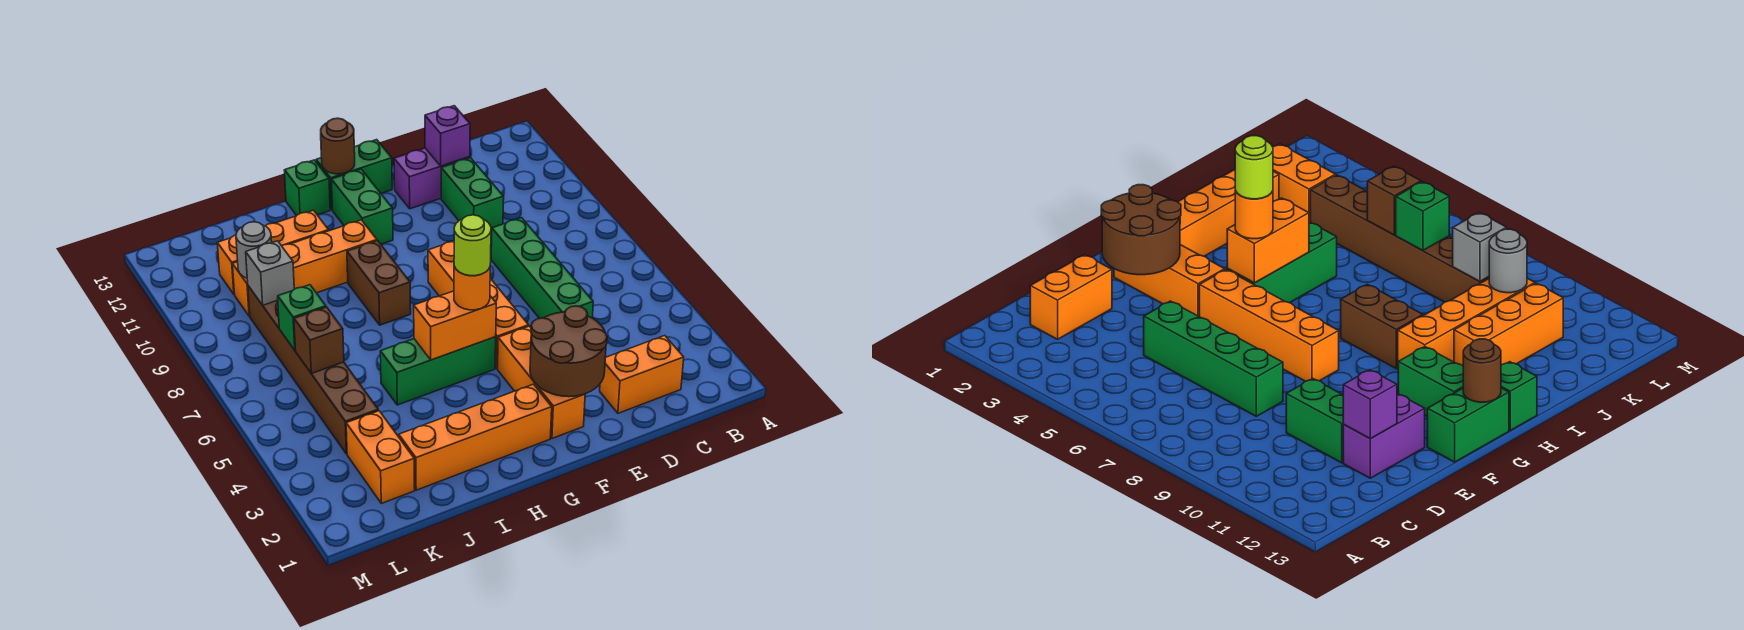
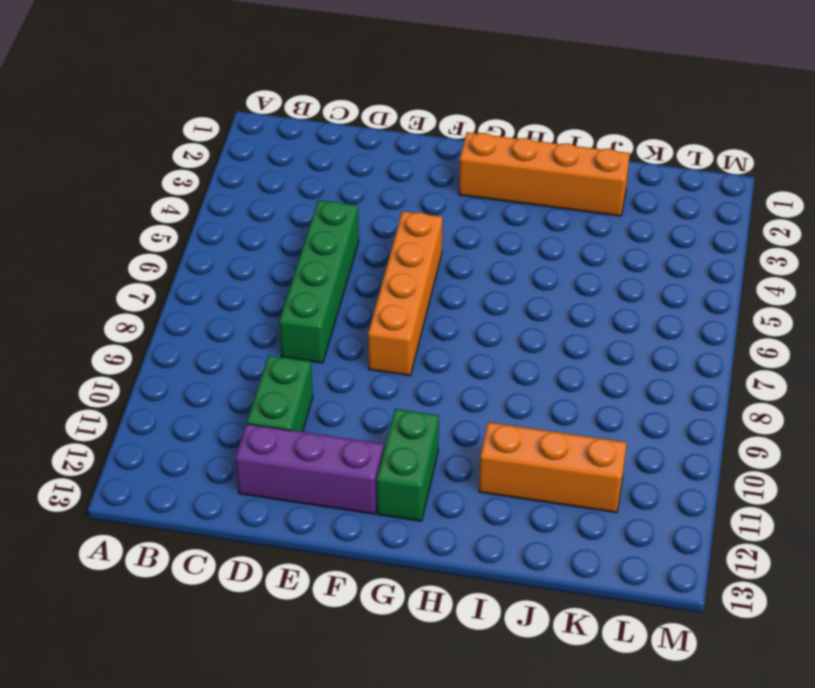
purple 1x3 brick [235,424,383,514] -> purple 1x2 brick [394,148,470,209]
none -> orange 1x2 brick [600,336,684,413]
none -> orange 1x3 brick [498,326,585,438]
none -> green 1x2 brick [316,140,392,210]

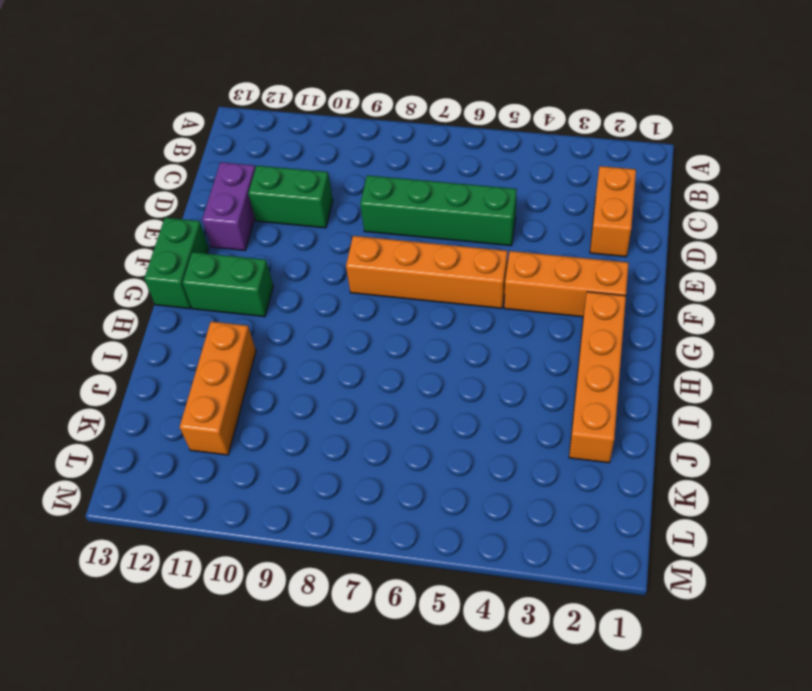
none -> green 1x3 brick [380,337,496,405]
none -> brown 1x2 brick [347,241,411,325]
none -> orange 1x4 brick [233,220,377,316]

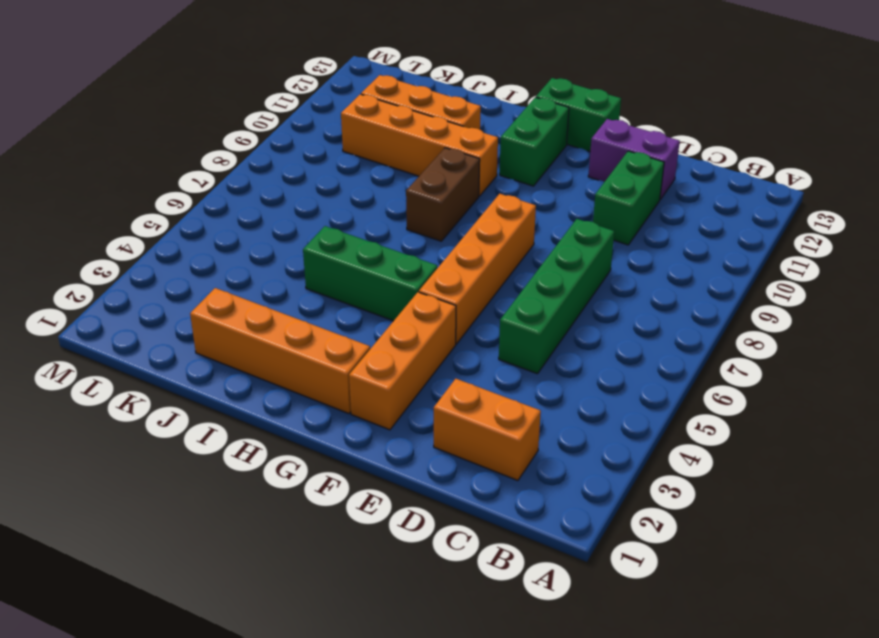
none -> green 1x1 brick [284,160,330,216]
none -> orange 1x2 brick [346,411,415,503]
none -> brown 1x6 brick [248,286,378,454]

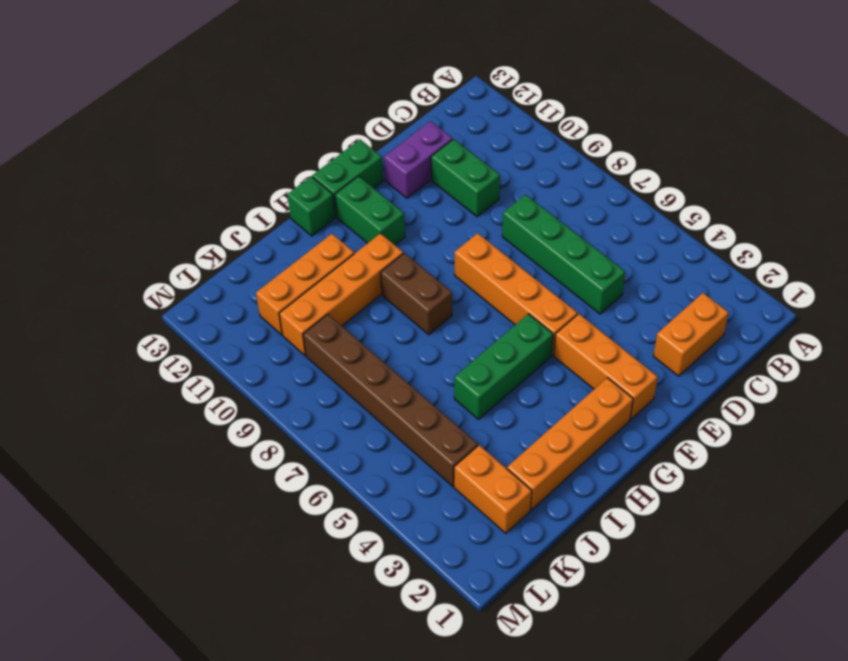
none -> purple 1x1 brick [425,106,470,166]
none -> brown 2x2 round brick [530,306,607,397]
none -> orange 1x2 brick [414,291,496,360]

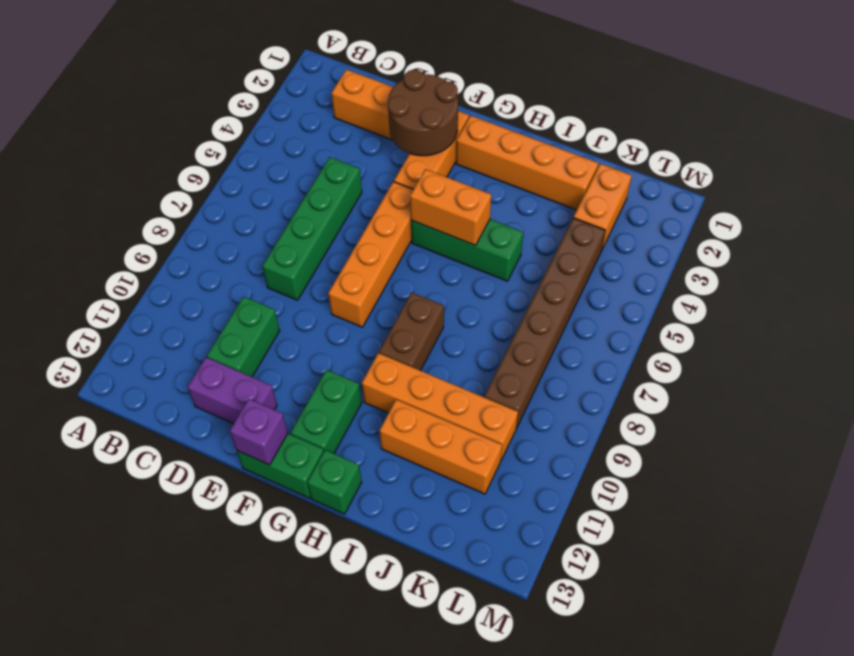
purple 1x1 brick [230,399,288,465] -> purple 1x1 brick moved to [425,106,470,166]
none -> brown 1x1 round brick [321,118,355,174]
none -> brown 1x1 brick [294,307,344,373]
none -> green 1x1 brick [278,285,326,350]

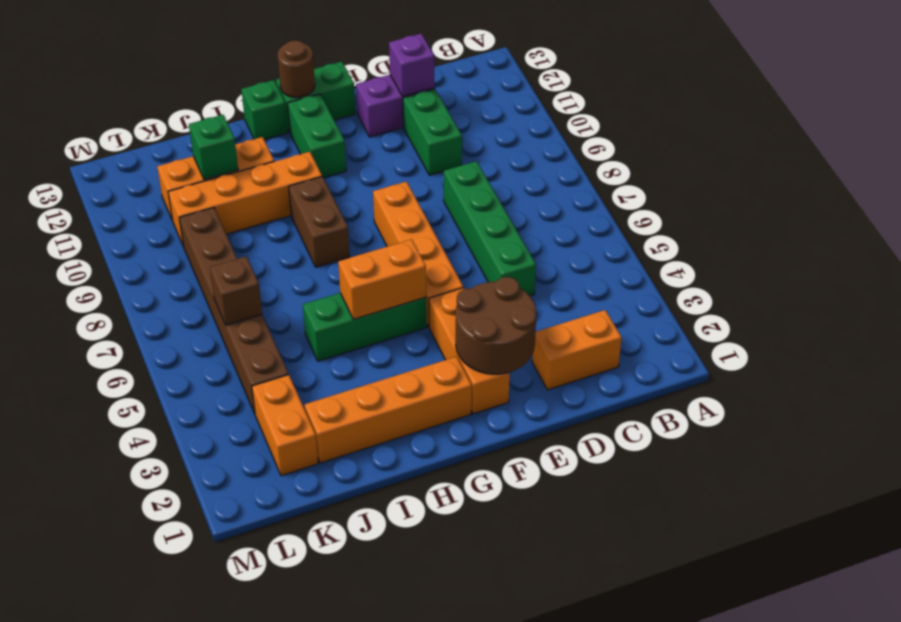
green 1x1 brick [189,115,238,180] -> green 1x1 brick moved to [278,285,326,350]
none -> grey 1x1 brick [246,241,294,305]
none -> grey 1x1 round brick [236,222,272,278]
none -> orange 1x1 round brick [454,266,490,310]

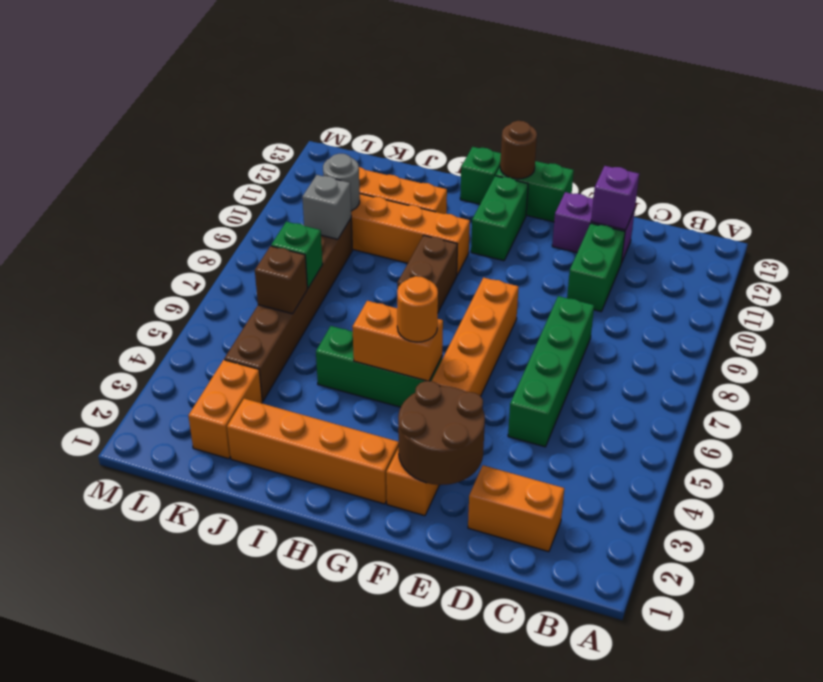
none -> lime 1x1 round brick [454,215,491,276]

